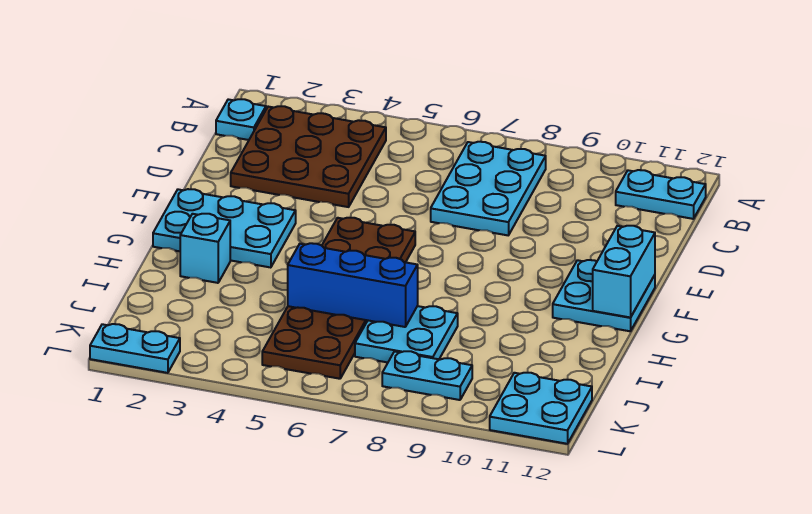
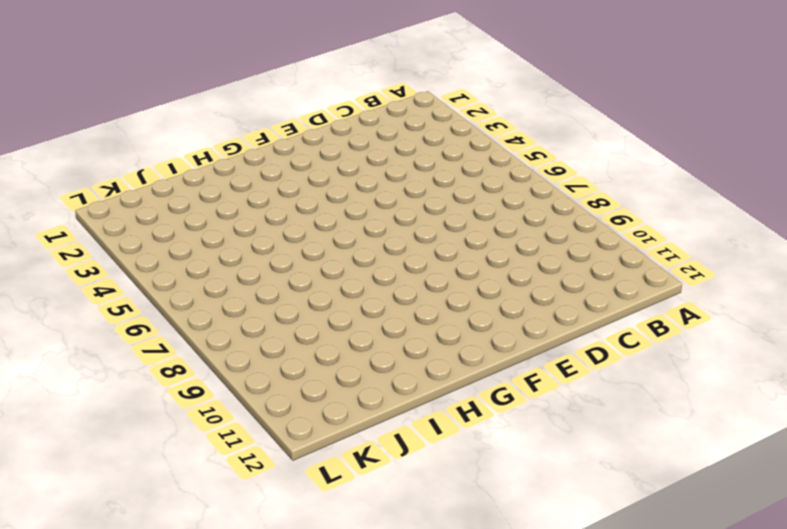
none -> cyan 1x1 plate [216,99,266,140]
none -> brown 3x3 plate [231,106,386,207]
none -> cyan 2x3 plate [431,142,546,235]

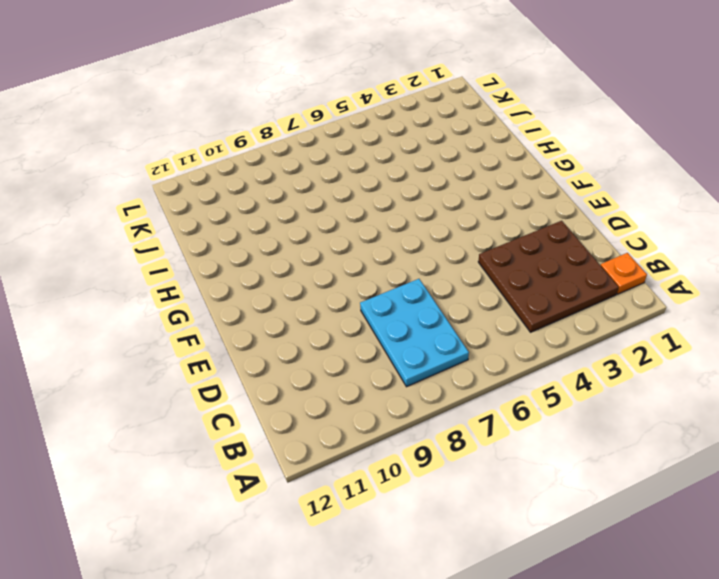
orange 1x1 plate [601,253,647,294] -> cyan 1x1 plate [216,99,266,140]
none -> cyan 1x2 plate [616,170,706,219]
none -> cyan 2x3 plate [153,189,296,268]
none -> brown 2x6 plate [262,218,415,379]

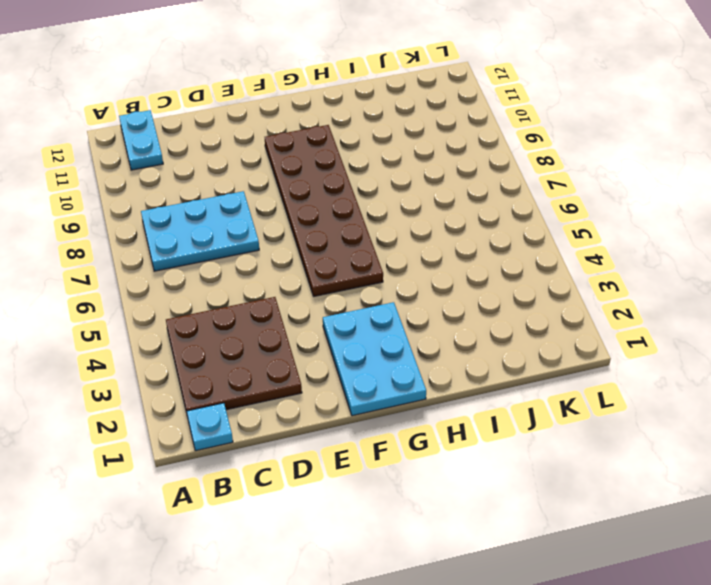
brown 2x6 plate [265,125,383,296] -> brown 2x6 plate turned to [262,218,415,379]
none -> cyan 2x2 plate [553,260,655,331]
none -> cyan 1x1 brick [180,214,230,283]
none -> cyan 2x2 plate [355,306,458,362]

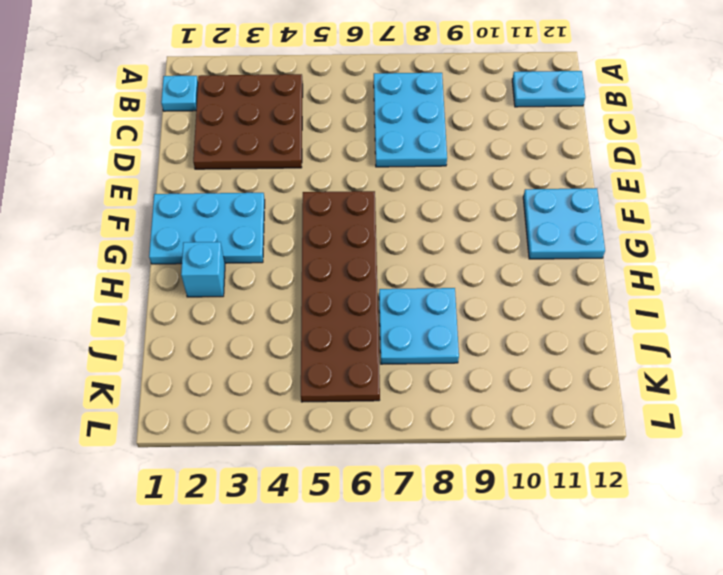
none -> cyan 1x2 plate [382,351,472,400]
none -> cyan 2x2 plate [490,372,592,444]
none -> cyan 1x2 plate [90,324,180,373]

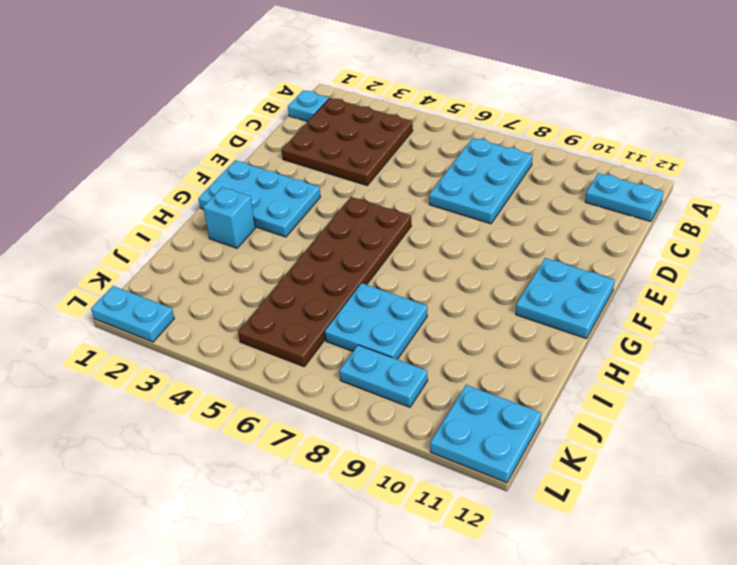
none -> cyan 1x2 brick [593,226,655,318]
none -> blue 1x3 brick [288,243,418,327]

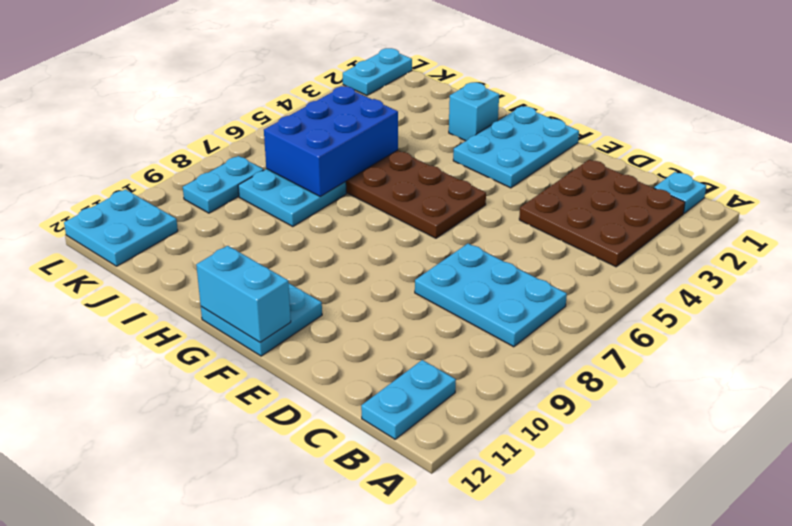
blue 2x3 brick [264,86,398,197] -> blue 1x3 brick [288,243,418,327]

